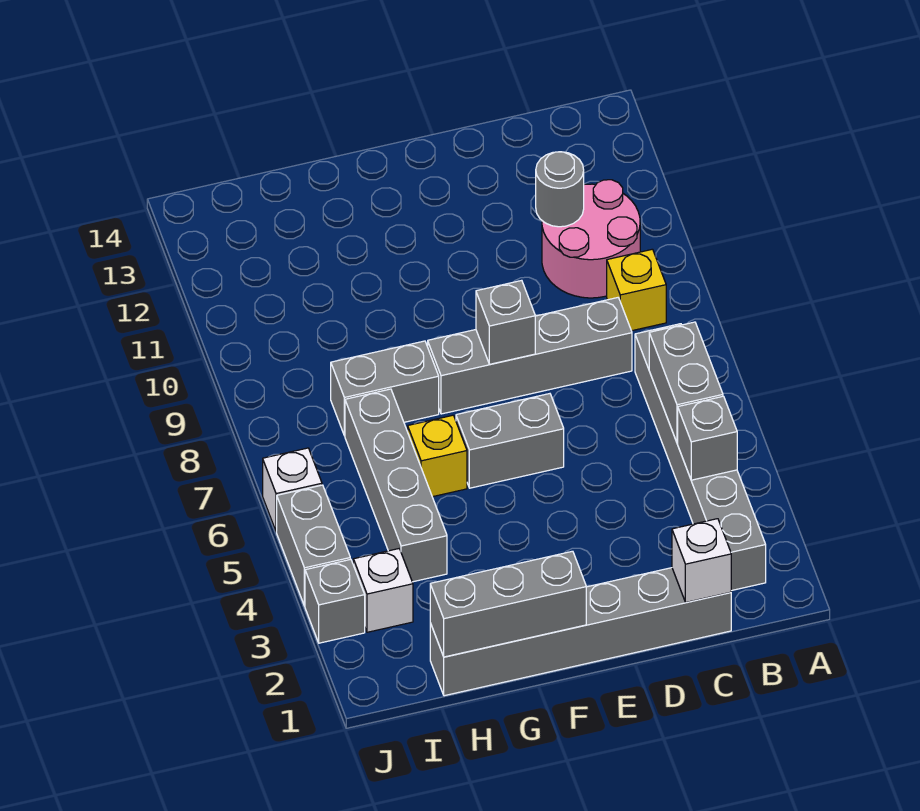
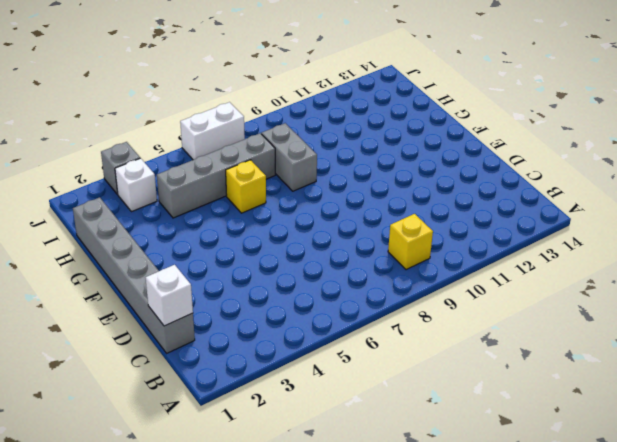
white 1x2 brick [180,102,245,160] -> white 1x1 brick [263,448,322,532]
none -> grey 1x6 brick [635,324,766,591]
none -> pink 2x2 round brick [542,180,640,298]
none -> grey 1x4 brick [428,298,632,414]

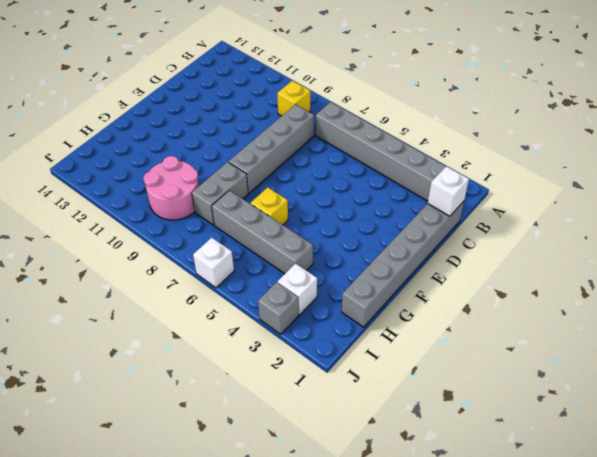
pink 2x2 round brick [143,156,199,220] -> pink 2x2 round brick moved to [542,180,640,298]
none -> grey 1x2 brick [456,394,564,488]
none -> grey 1x2 brick [277,485,350,606]
none -> grey 1x1 brick [678,396,737,480]

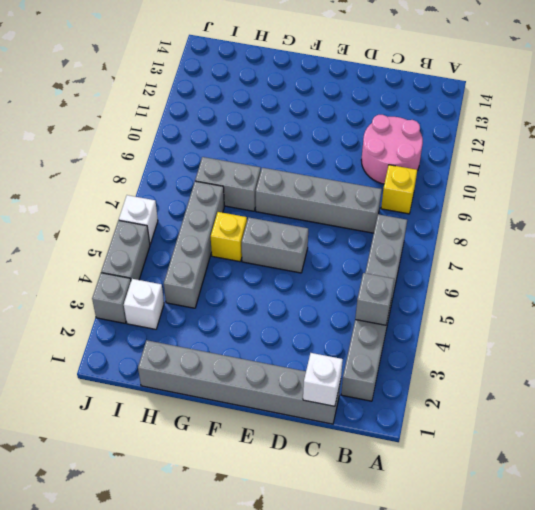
none -> grey 1x2 brick [649,322,723,443]
none -> grey 1x1 round brick [536,152,584,227]
none -> grey 1x1 brick [476,280,535,364]

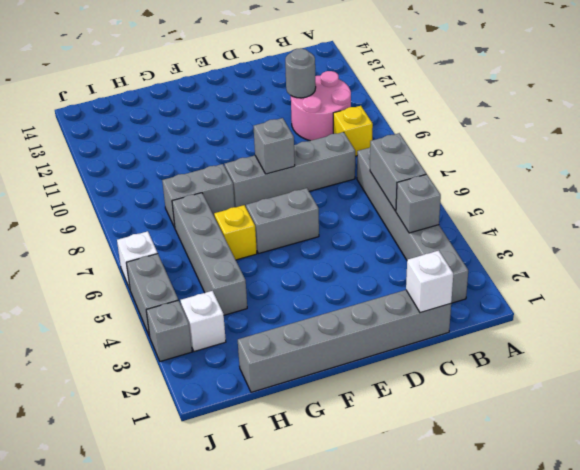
none -> grey 1x3 brick [430,551,586,657]

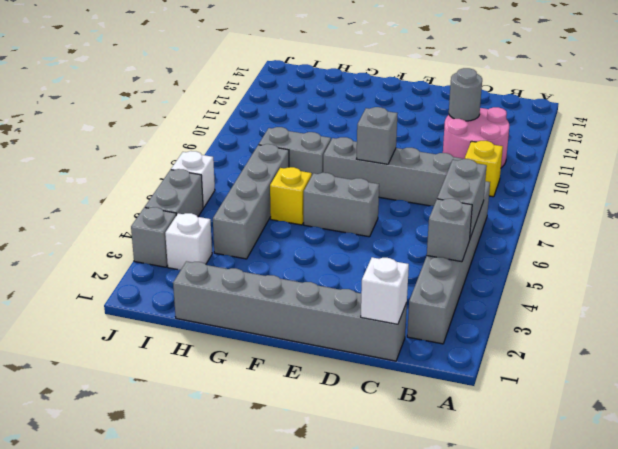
none -> grey 1x3 brick [430,551,586,657]

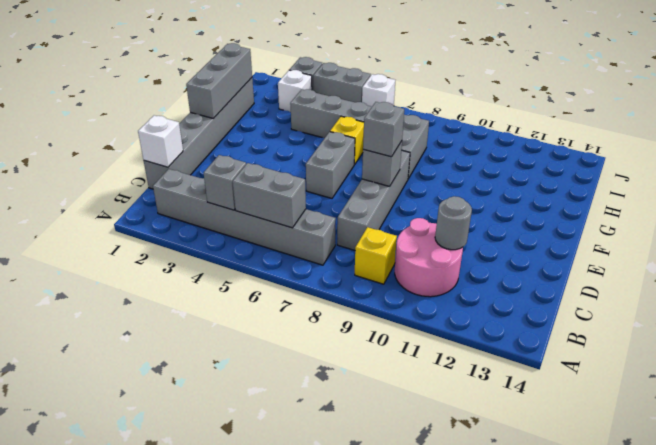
grey 1x1 brick [363,102,404,157] -> none

